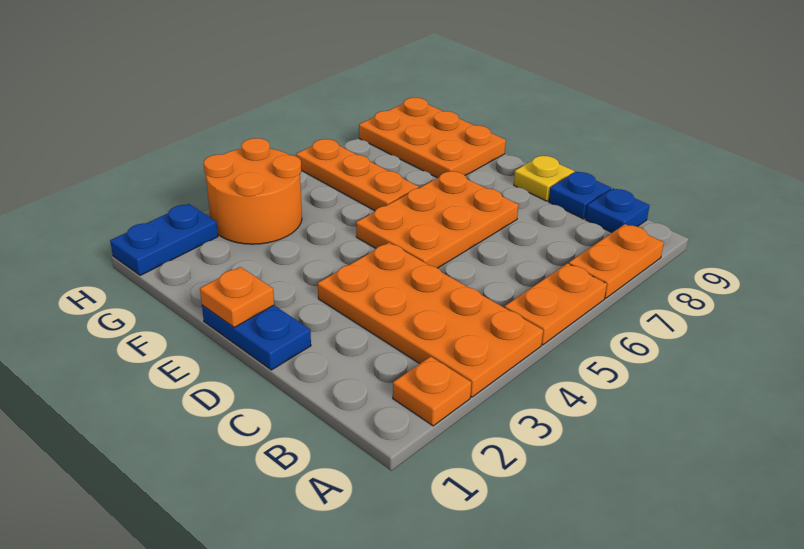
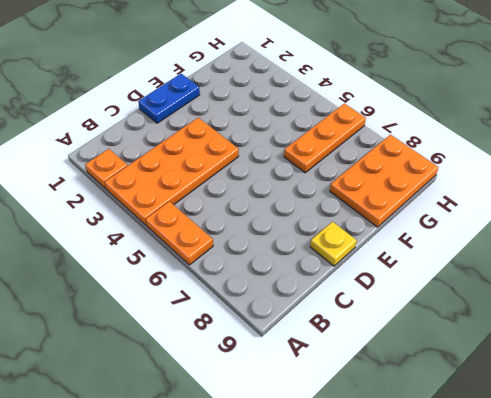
none -> orange 1x2 plate [569,224,664,298]
none -> blue 1x1 plate [585,189,650,233]
none -> blue 1x1 plate [549,172,611,219]

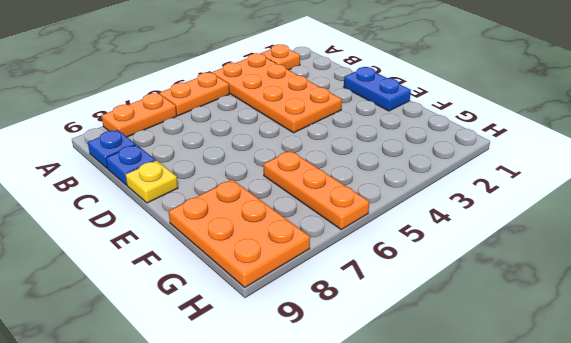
none -> orange 2x3 plate [356,171,518,268]
none -> orange 2x2 round brick [204,138,302,244]
none -> blue 1x2 plate [110,204,218,275]

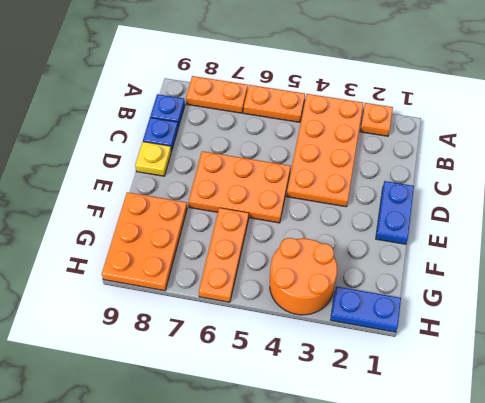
none -> orange 1x1 plate [200,267,274,327]

